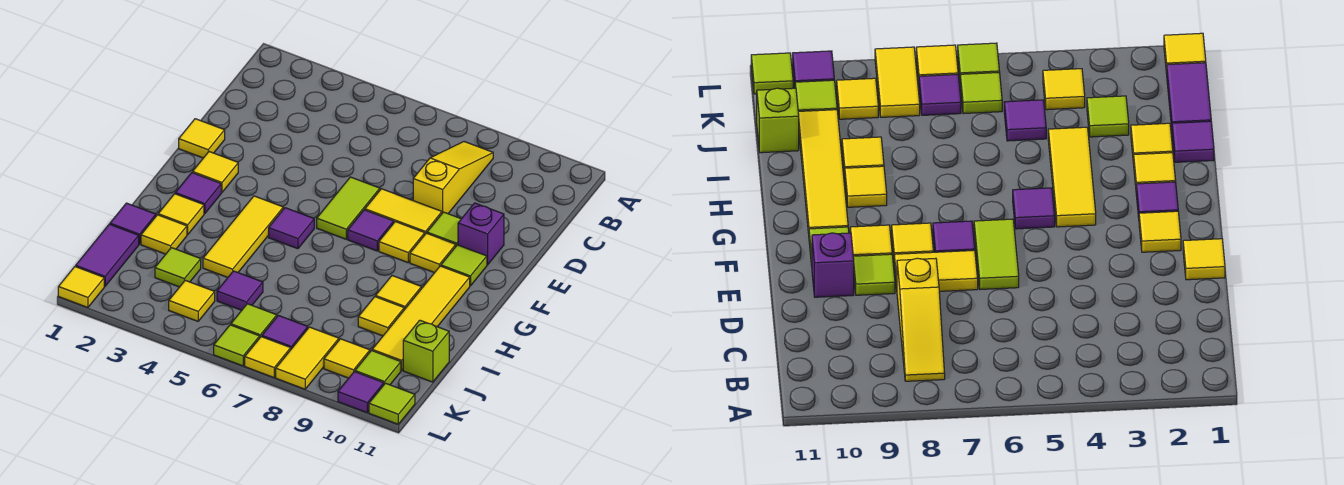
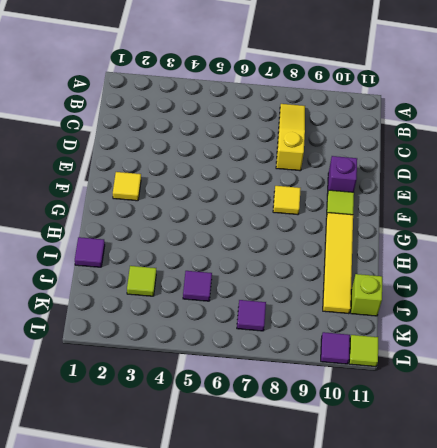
none -> yellow 1x1 tile [179,119,225,158]
none -> lime 1x2 tile [317,177,380,239]
none -> yellow 1x2 tile [365,189,442,234]
none -> lime 1x1 tile [427,212,461,246]

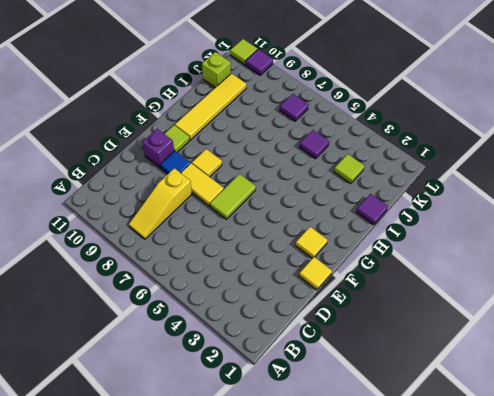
blue 1x1 tile [160,151,191,174] -> lime 1x1 tile [427,212,461,246]
none -> purple 1x1 tile [348,210,394,251]
none -> yellow 1x1 tile [410,233,456,273]
none -> purple 1x1 tile [175,173,221,214]
none -> yellow 1x3 tile [203,196,283,277]

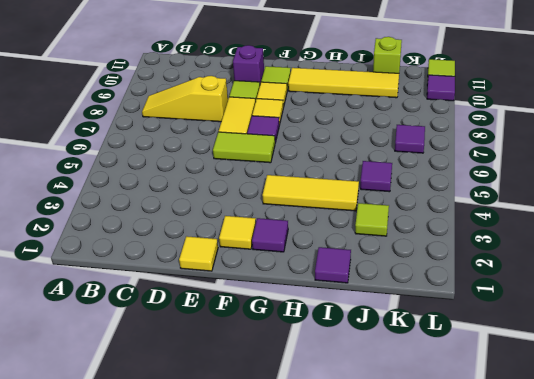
none -> purple 1x1 tile [269,208,314,249]
none -> yellow 1x1 tile [158,194,204,235]
none -> yellow 1x1 tile [376,276,421,310]
none -> yellow 1x1 tile [141,215,187,254]

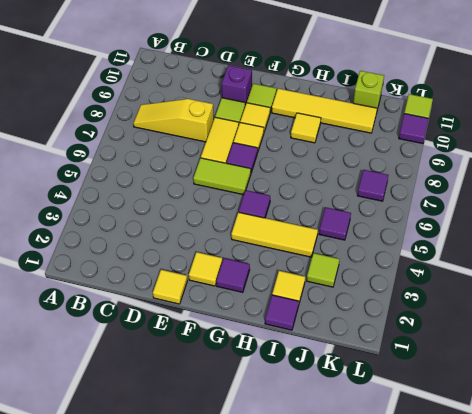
none -> yellow 1x1 tile [158,194,204,235]
none -> yellow 1x1 tile [358,297,404,336]
none -> purple 1x2 tile [76,224,139,286]
none -> yellow 1x1 tile [169,280,215,321]

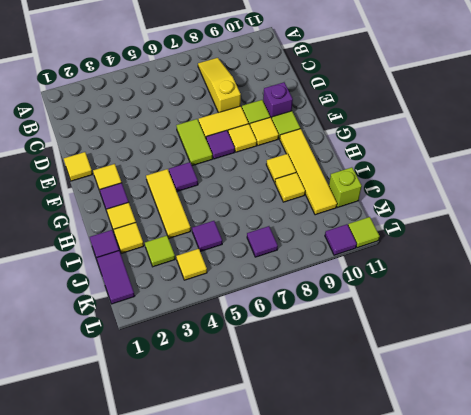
none -> lime 1x1 tile [231,304,277,337]
none -> yellow 1x2 tile [276,327,339,389]
none -> yellow 1x1 tile [324,339,370,378]
none -> lime 1x1 tile [355,351,401,385]

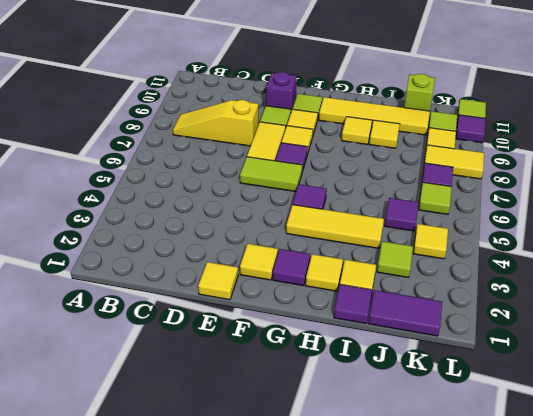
none -> yellow 1x1 tile [58,267,104,308]
none -> lime 1x1 tile [214,325,260,366]
none -> yellow 1x1 tile [245,337,291,377]

